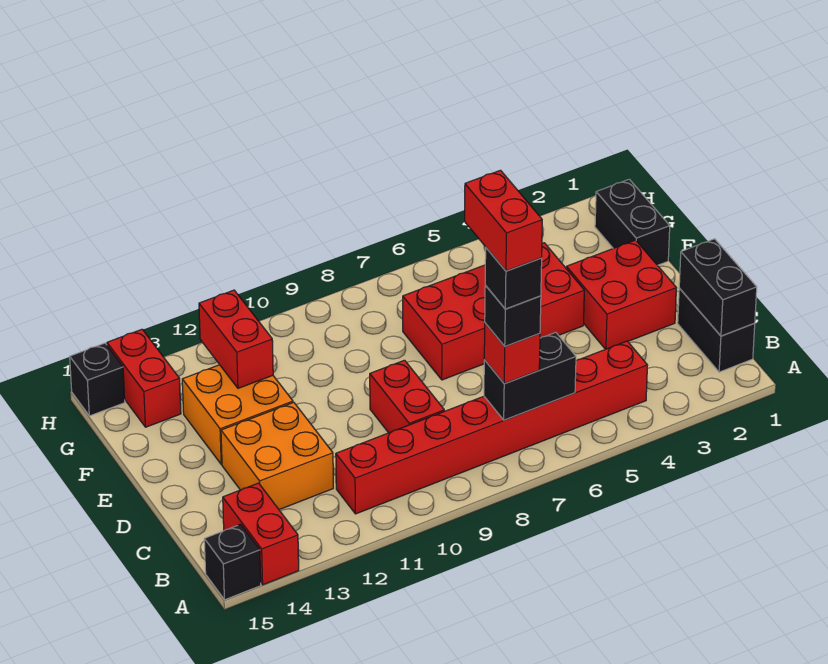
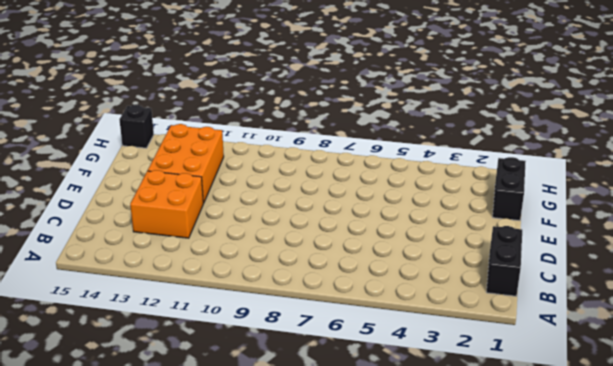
orange 2x3 brick [148,124,224,203] -> orange 2x2 brick [182,365,293,464]
none -> red 1x2 brick [223,483,299,585]
none -> black 1x1 brick [204,524,261,600]
none -> red 1x8 brick [336,341,648,514]

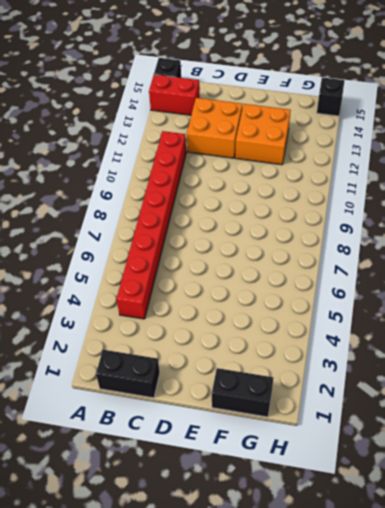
none -> red 1x2 brick [370,360,444,433]
none -> red 2x2 brick [566,240,677,349]
none -> red 2x4 brick [403,243,584,380]

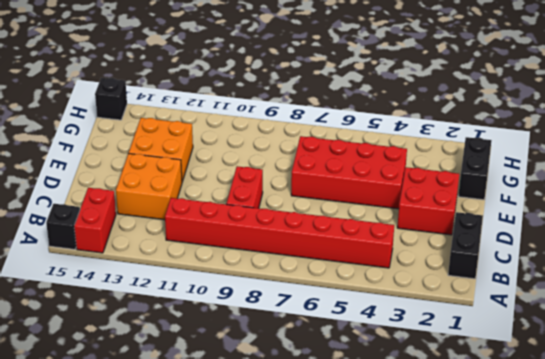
none -> red 1x2 brick [107,329,181,427]
none -> black 1x2 brick [679,239,757,336]
none -> black 1x2 brick [484,332,576,420]

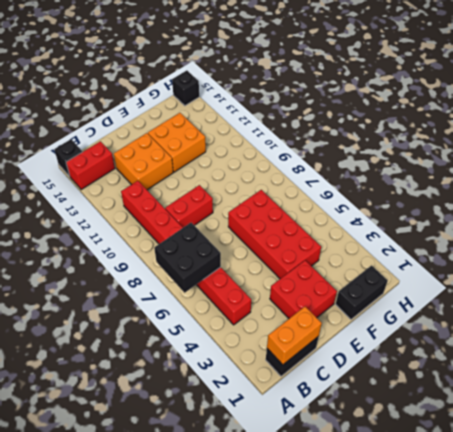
black 2x2 brick [154,223,221,293] -> black 1x2 brick [484,332,576,420]
orange 1x2 brick [267,307,322,365] -> black 1x2 brick [679,239,757,336]
none -> red 1x2 brick [107,329,181,427]
none -> red 1x2 brick [199,290,273,388]
none -> red 1x1 brick [484,323,540,383]

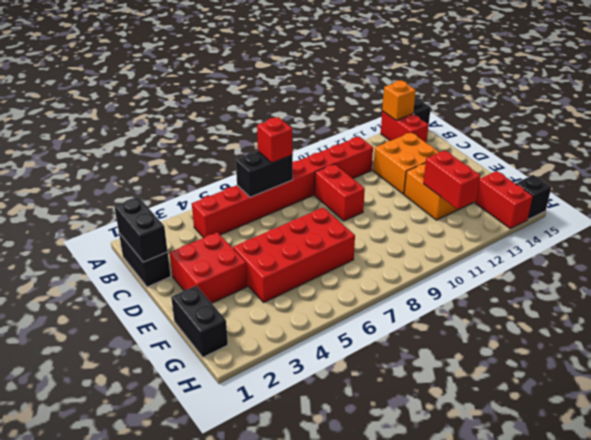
orange 1x1 brick [382,80,416,120] -> none
none -> black 1x1 brick [485,285,541,347]
none -> black 1x1 brick [485,248,542,309]
none -> red 1x2 brick [465,170,542,271]

